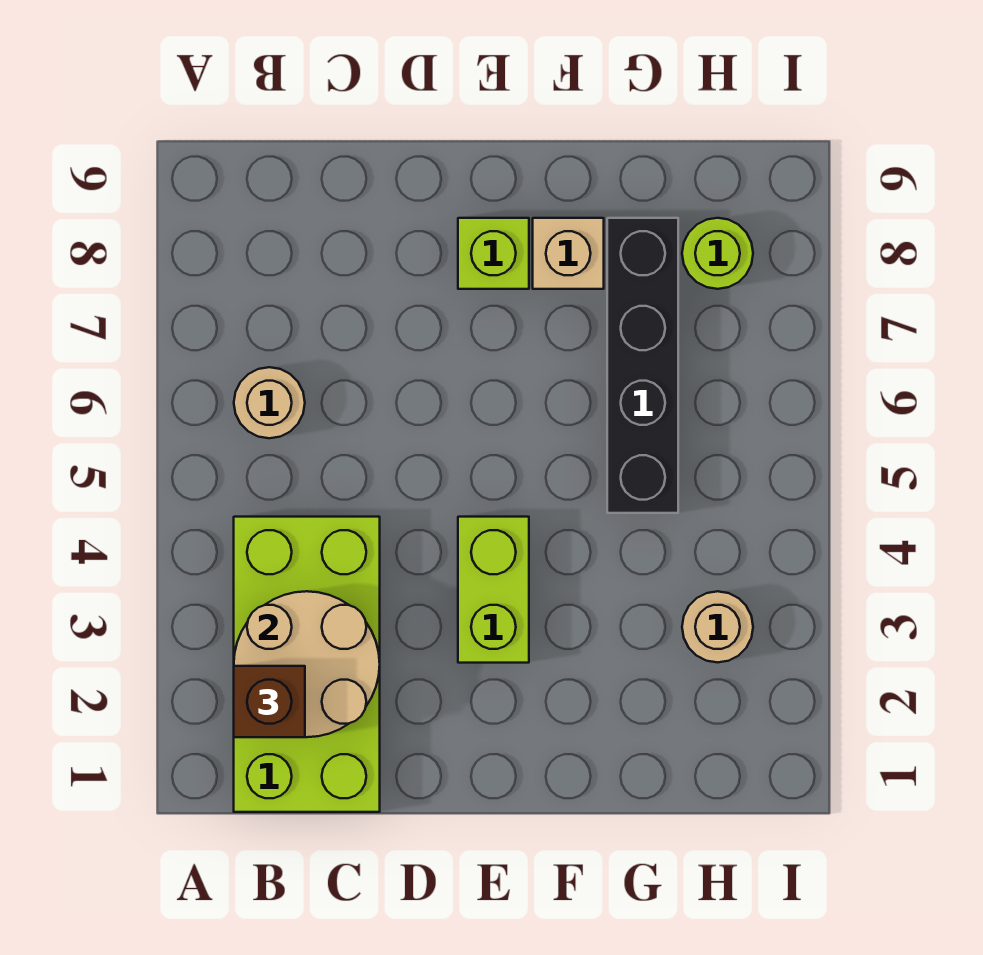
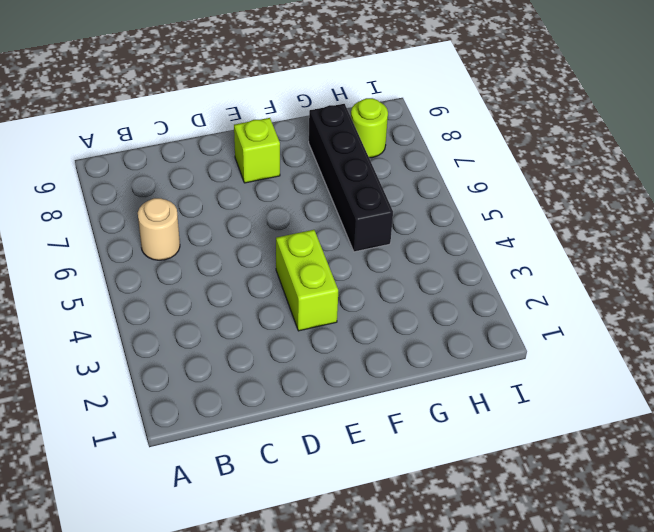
none -> lime 2x4 brick [234,517,380,812]
none -> tan 1x1 brick [533,218,604,289]

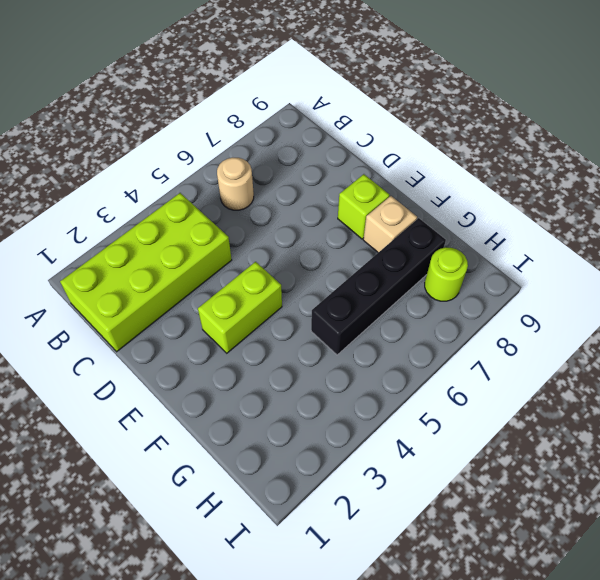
none -> tan 1x1 round brick [682,591,753,662]
none -> tan 2x2 round brick [234,591,380,737]

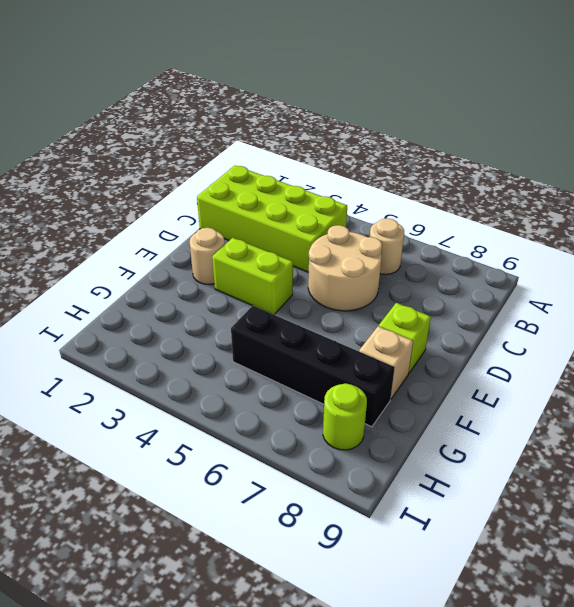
tan 2x2 round brick [308,225,382,311] -> tan 2x2 round brick moved to [234,591,380,737]
tan 1x1 round brick [190,228,225,284] -> tan 1x1 round brick moved to [682,591,753,662]
none -> brown 1x1 brick [234,666,305,737]

